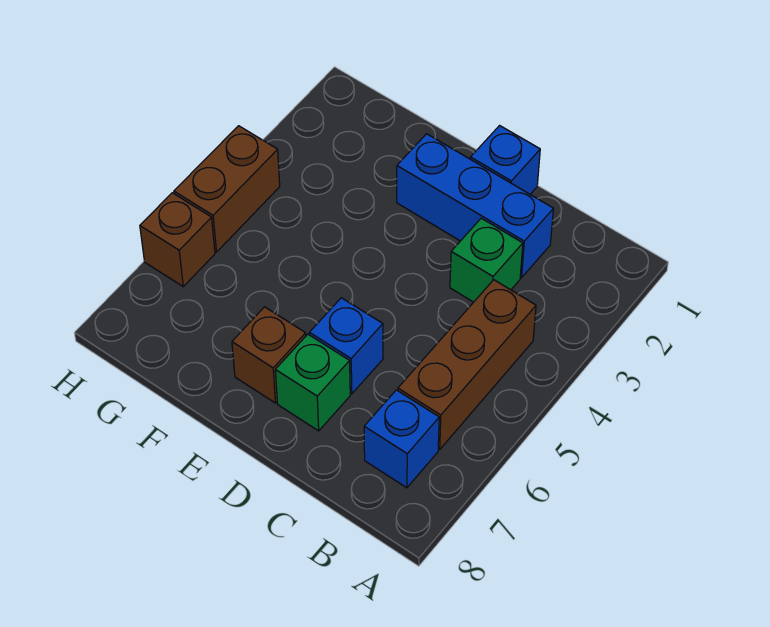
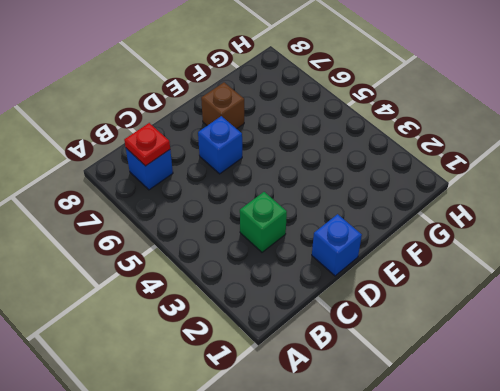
red 1x1 plate [124,123,170,166] -> none
none -> brown 1x3 brick [398,280,536,449]
none -> blue 1x3 brick [397,134,554,278]

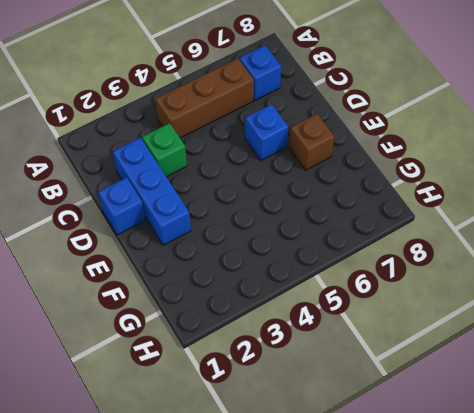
none -> green 1x1 brick [275,334,350,431]
none -> brown 1x2 brick [174,126,280,252]

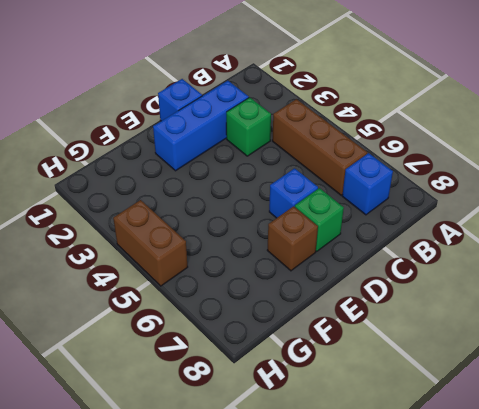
none -> brown 1x1 brick [140,193,215,286]

